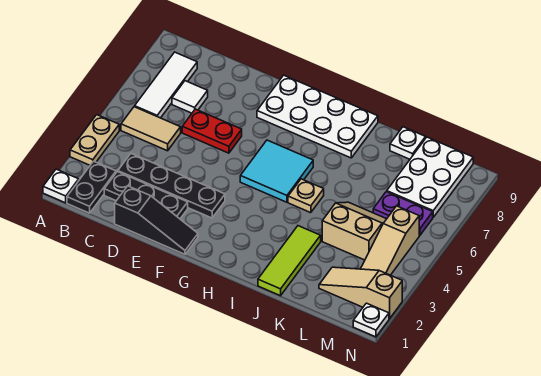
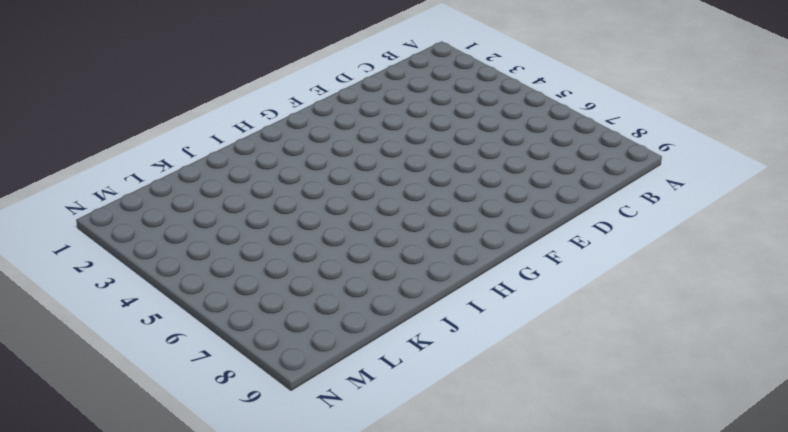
none -> white 1x1 plate [43,169,79,203]
none -> tan 1x2 plate [70,115,119,165]
none -> black 1x2 plate [67,161,116,213]

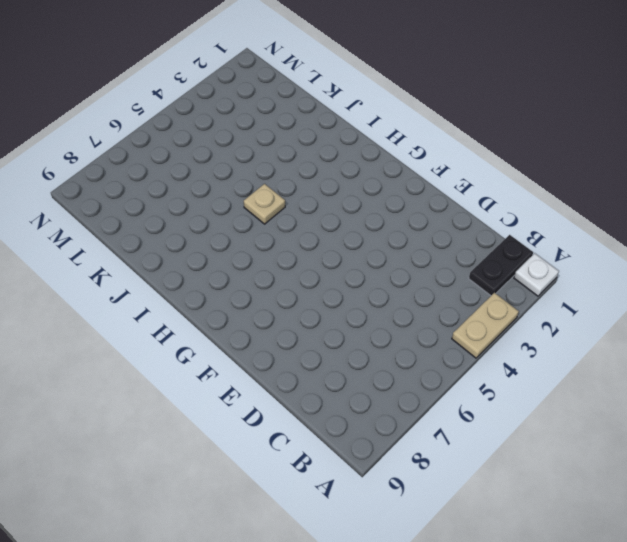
none -> tan 1x2 tile [121,107,181,151]
none -> white 1x3 tile [135,52,197,118]
none -> black 1x3 plate [104,172,188,219]

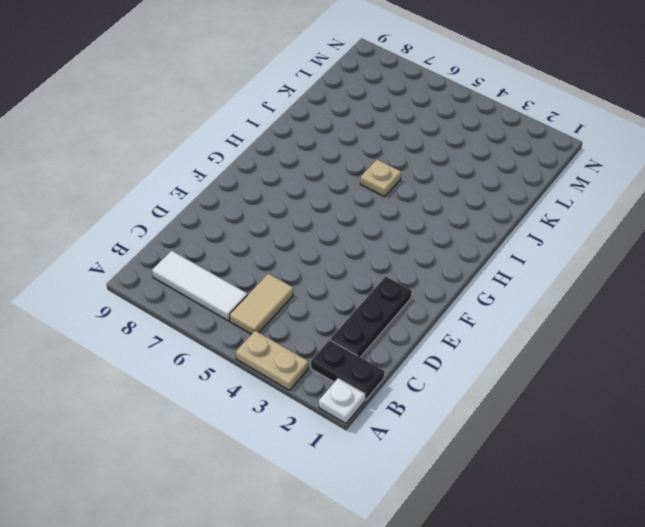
none -> black 1x4 plate [118,154,225,218]
none -> white 1x1 tile [172,81,208,113]
none -> black 1x3 slope [115,186,198,254]

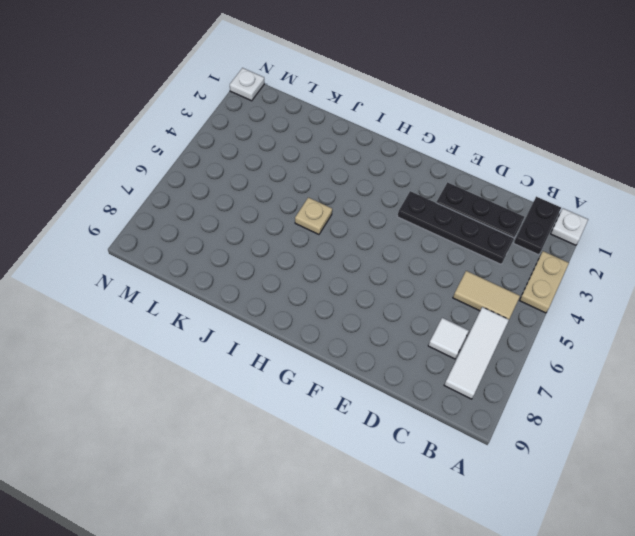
none -> black 1x3 slope [115,186,198,254]
none -> red 1x2 plate [182,109,242,153]
none -> white 2x4 plate [257,75,378,158]

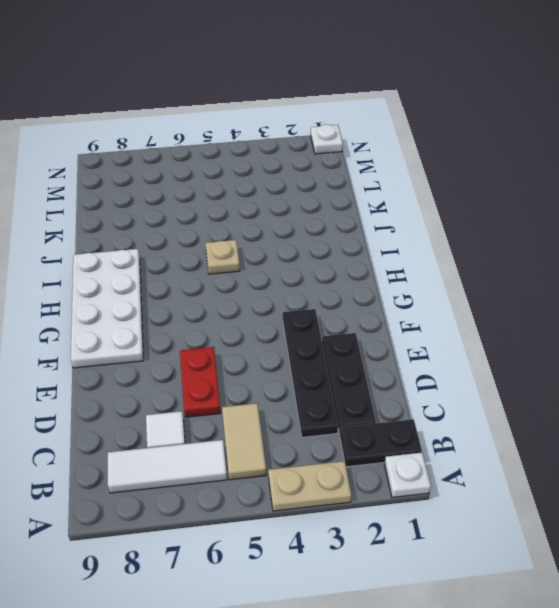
none -> black 1x3 slope [115,186,198,254]
none -> cyan 2x2 tile [240,140,313,202]
none -> lime 1x3 tile [258,226,321,296]

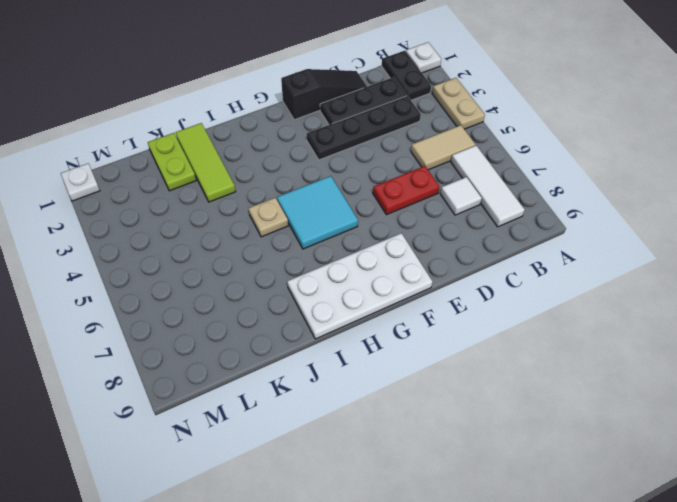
black 1x3 slope [281,69,367,120] -> black 1x3 slope turned to [115,186,198,254]
lime 1x2 plate [148,133,196,191] -> none
none -> tan 2x2 slope [322,202,386,260]
none -> white 1x1 plate [390,127,426,159]
none -> tan 1x3 slope [319,267,402,319]

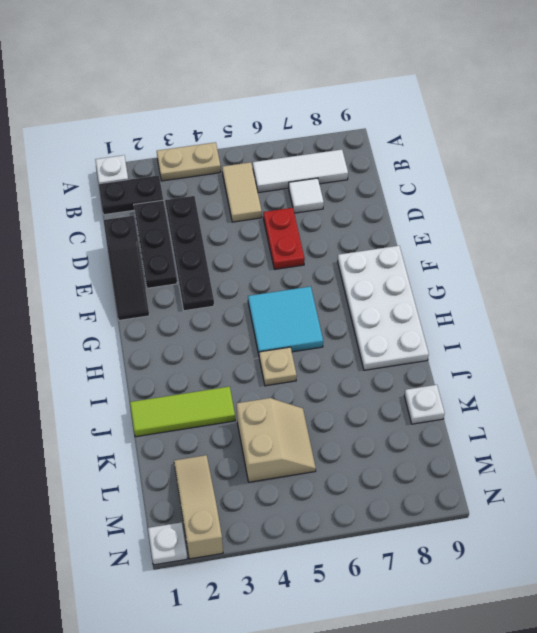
none -> purple 1x2 plate [373,192,433,236]
none -> white 2x3 plate [387,137,473,217]
none -> tan 1x3 slope [361,206,419,275]

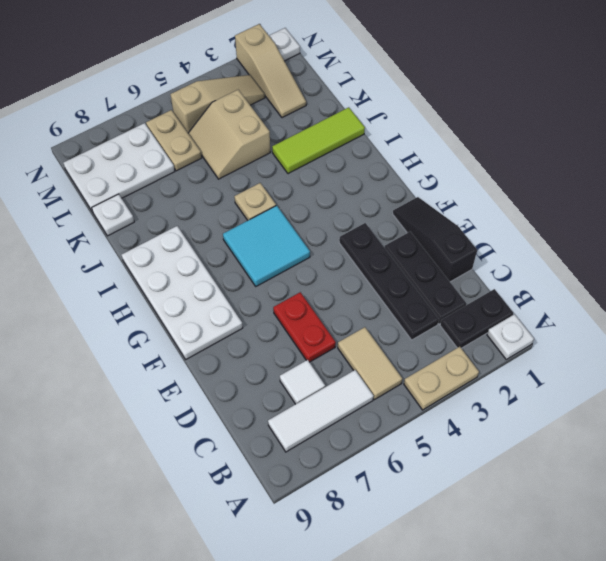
tan 1x2 plate [146,110,202,171] -> purple 1x2 plate [373,192,433,236]

